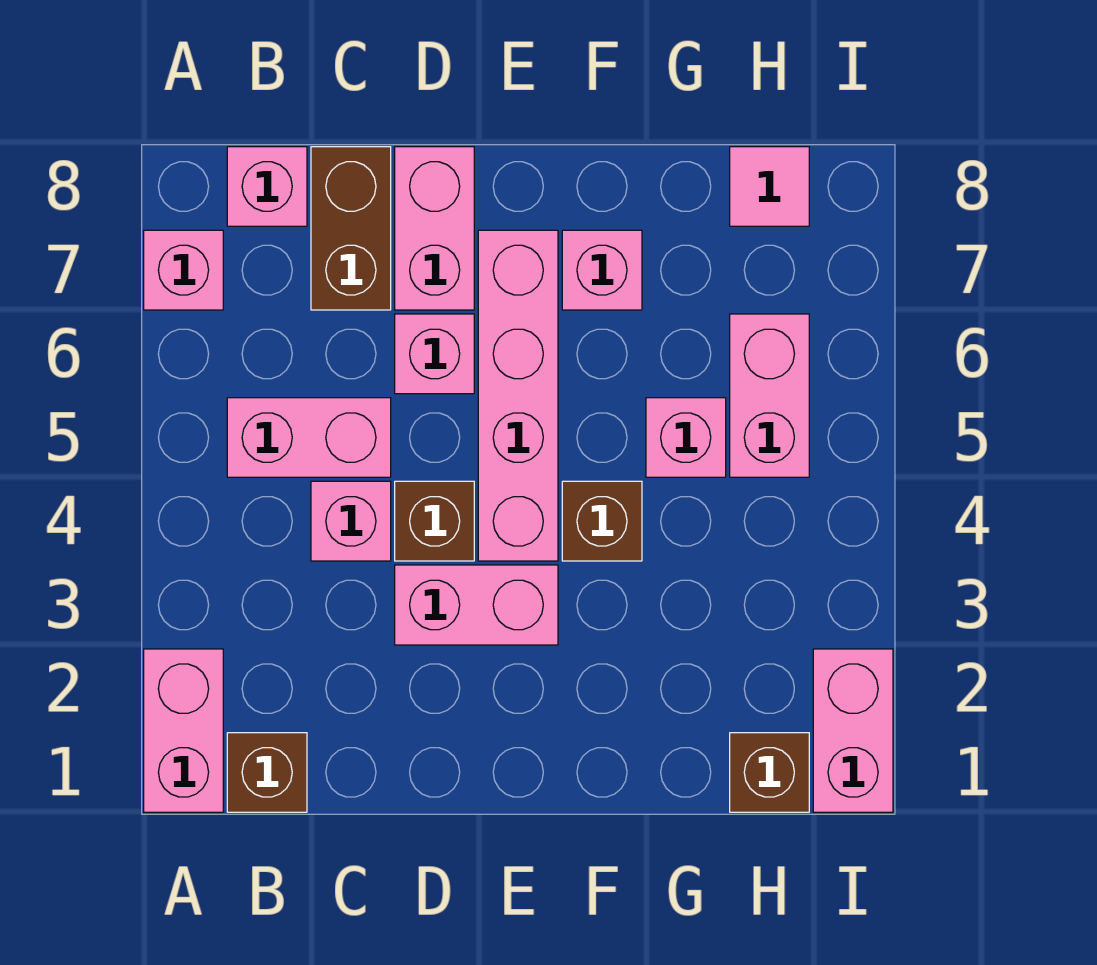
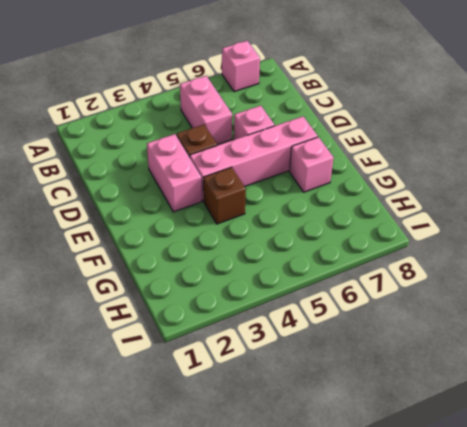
none -> pink 1x2 brick [144,649,223,812]
none -> brown 1x1 brick [227,733,307,812]
none -> pink 1x1 brick [227,147,307,226]

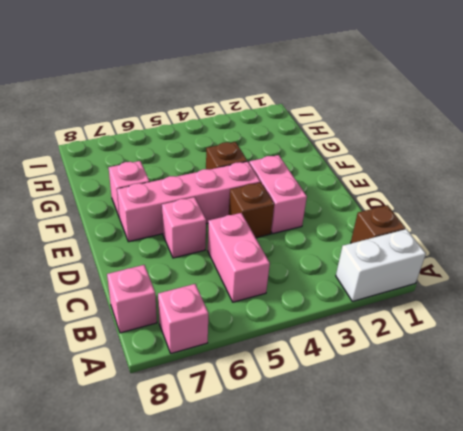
white 1x2 brick [336,229,426,301] -> pink 1x2 brick [144,649,223,812]
none -> pink 1x1 brick [311,481,391,561]
none -> brown 1x2 brick [311,147,391,310]
none -> pink 1x2 brick [395,147,474,310]

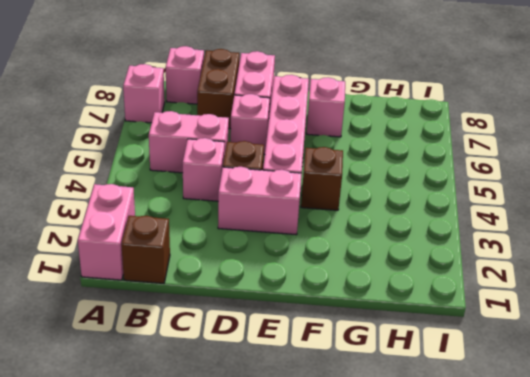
none -> pink 1x1 brick [646,398,726,477]
none -> brown 1x1 brick [730,733,809,812]
none -> pink 1x2 brick [730,314,809,477]

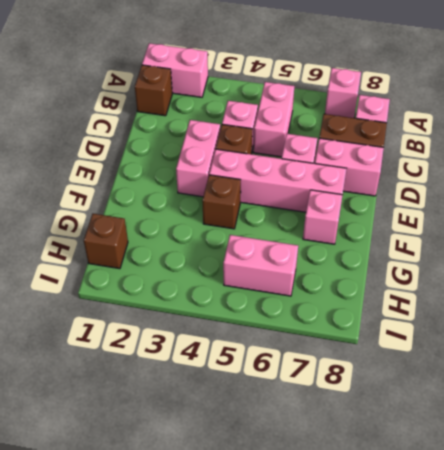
none -> pink 1x1 brick [646,398,726,477]
none -> pink 1x1 tile [730,147,809,226]
none -> pink 1x2 brick [813,649,893,812]

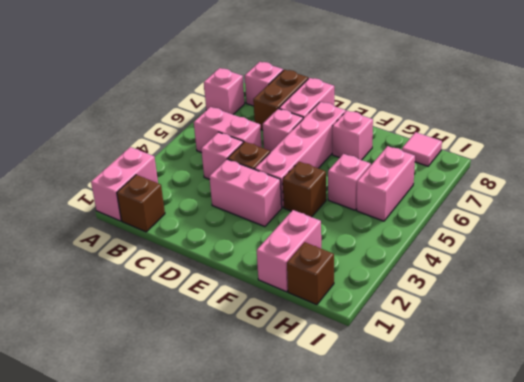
pink 1x2 brick [257,210,321,292] -> pink 1x2 brick moved to [813,649,893,812]

